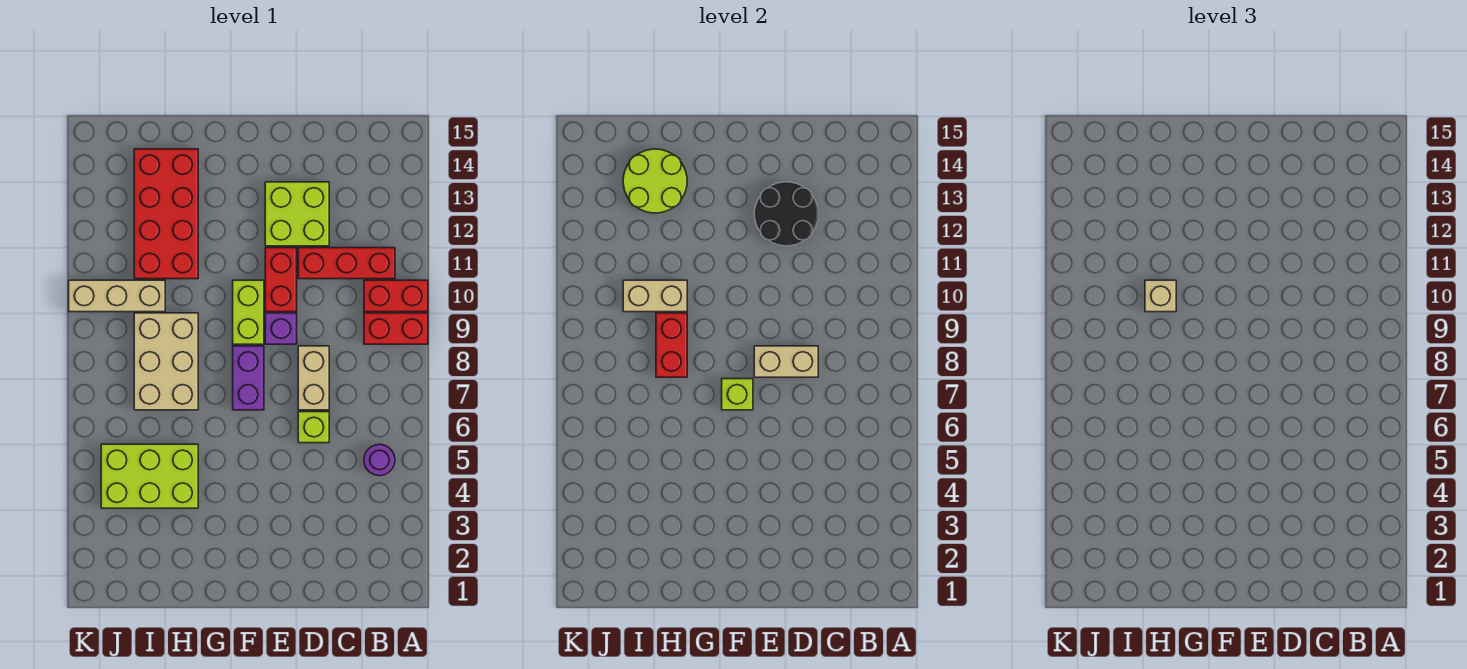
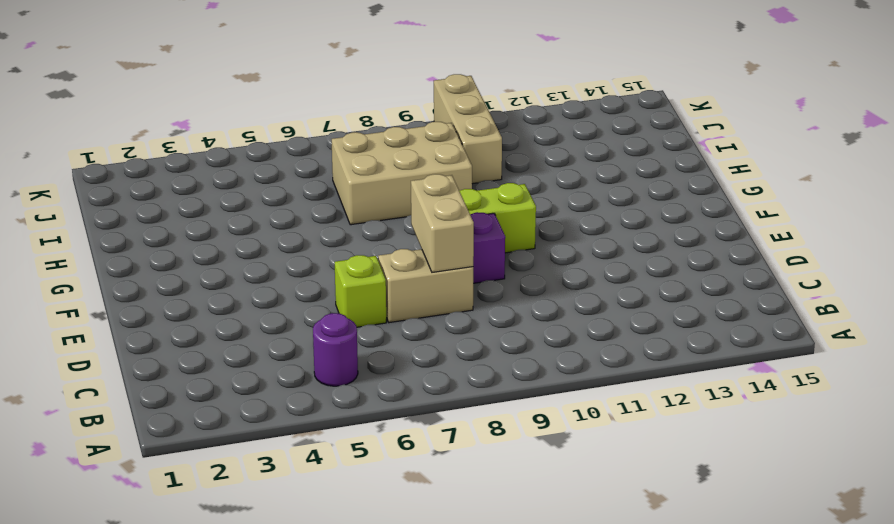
none -> red 1x2 brick [364,313,428,344]
none -> red 1x2 brick [364,280,428,312]
none -> red 1x3 brick [298,248,395,279]

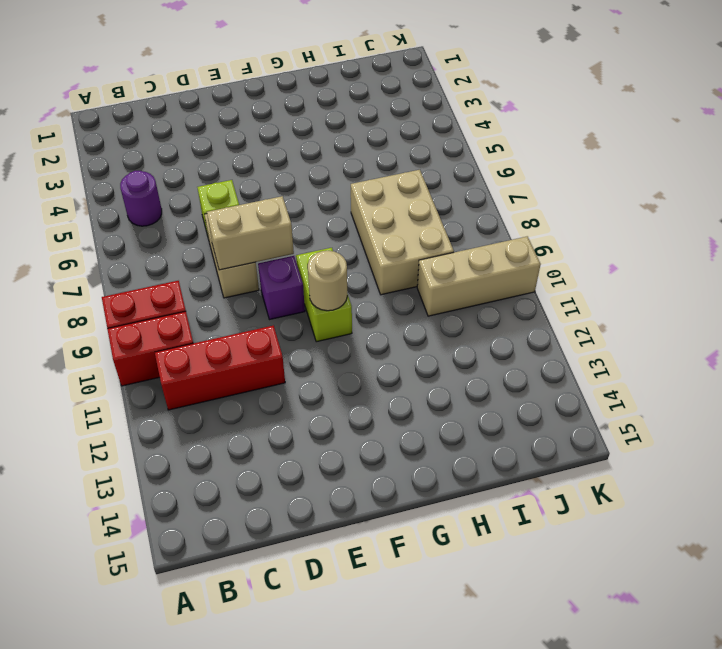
tan 1x1 round brick [308,251,347,311] -> none
none -> lime 2x2 brick [265,182,329,246]
none -> red 1x2 brick [265,248,297,312]
none -> purple 1x2 brick [233,346,264,410]

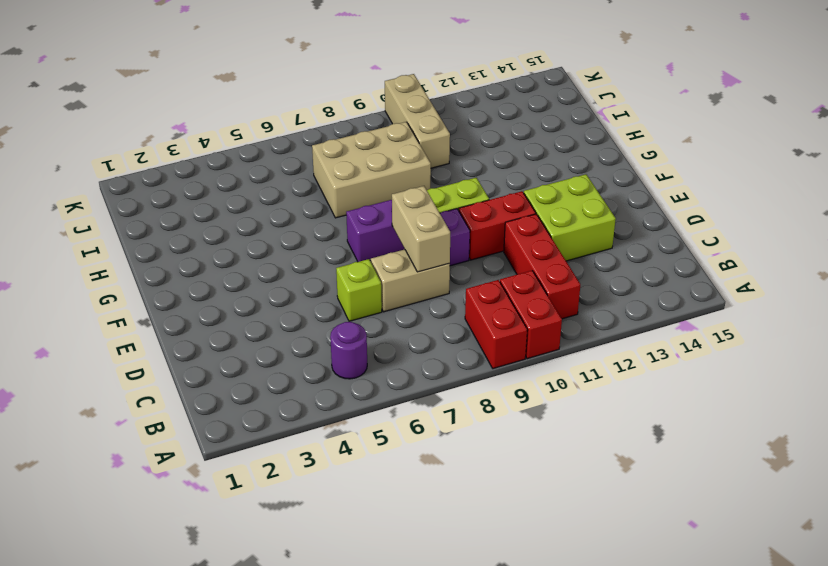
none -> lime 2x3 brick [101,444,198,508]
none -> red 2x4 brick [134,149,198,279]
none -> black 2x2 round brick [754,182,818,246]

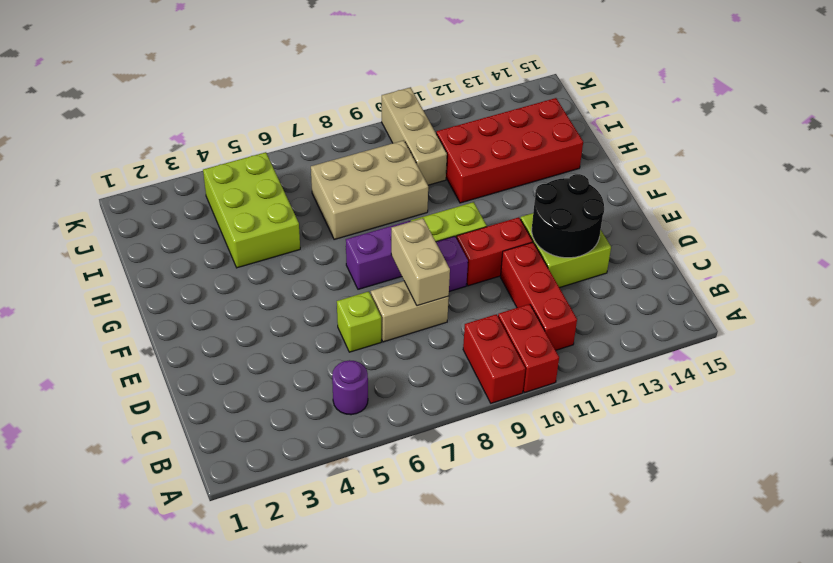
none -> lime 1x1 brick [722,379,753,410]
none -> red 1x2 brick [656,313,687,377]
none -> tan 1x2 brick [623,280,687,312]

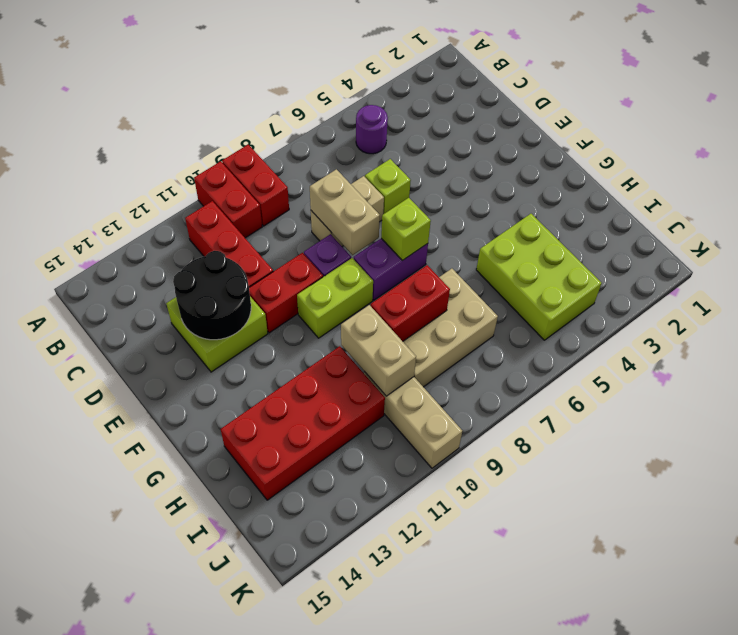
none -> lime 2x2 round brick [623,149,687,213]
none -> tan 1x1 brick [1145,280,1176,312]

